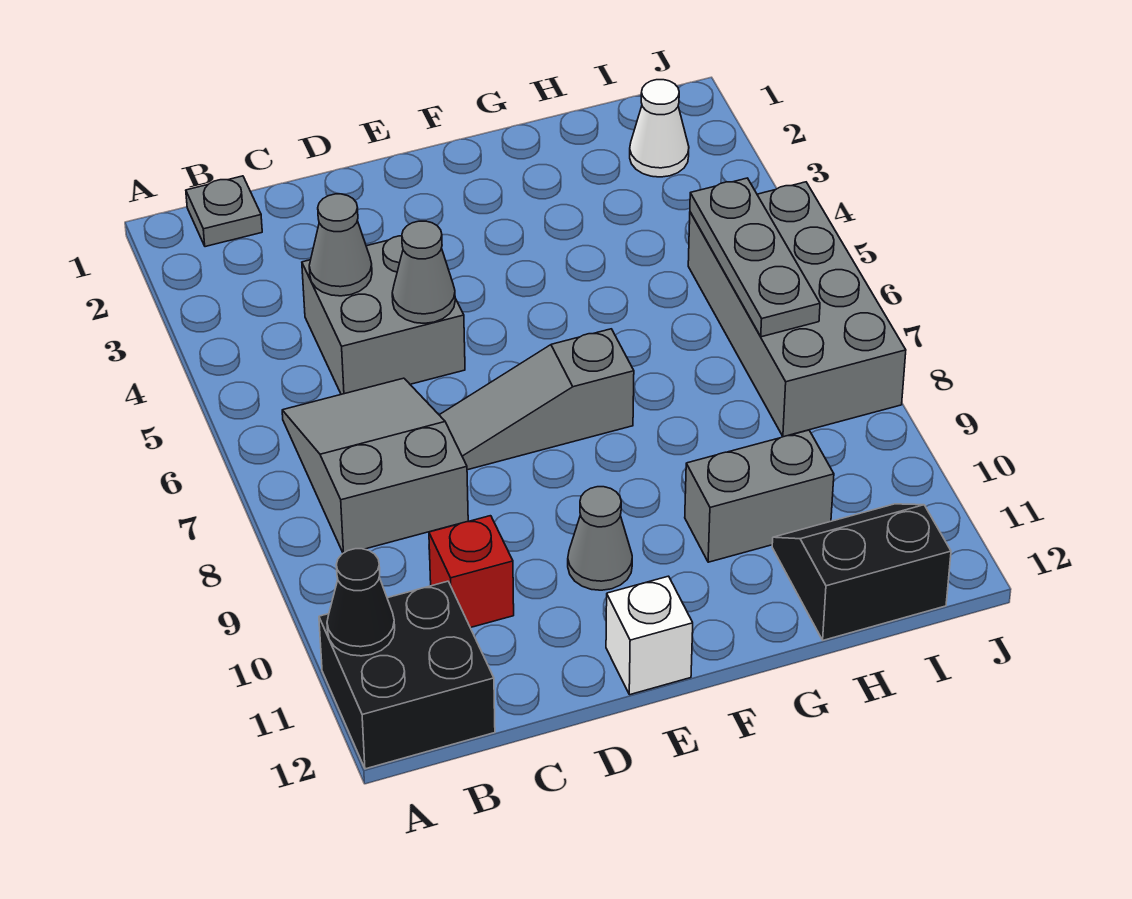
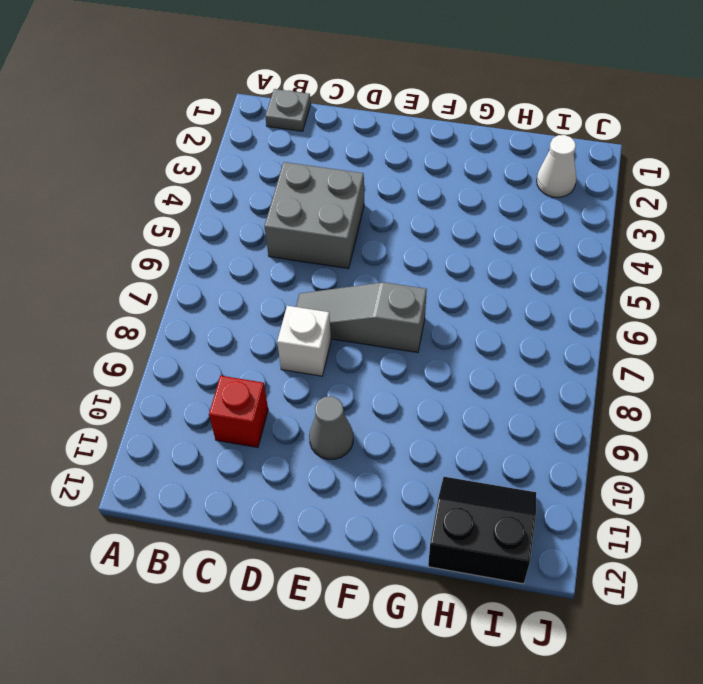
white 1x1 brick [277,306,331,376] -> white 1x1 brick moved to [606,576,693,695]
none -> black 2x2 brick [319,581,495,769]
none -> grey 2x3 slope [282,378,468,553]
none -> grey 1x2 brick [685,430,834,562]

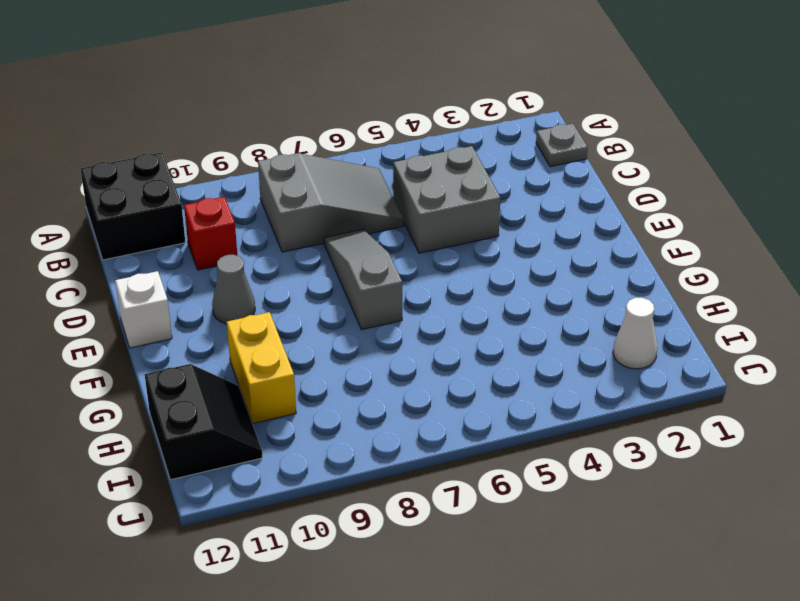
yellow 1x2 brick [227,312,296,423] -> grey 1x2 brick [685,430,834,562]
none -> grey 2x4 brick [688,182,906,437]
none -> black 1x1 cone [327,549,395,656]
none -> grey 1x1 cone [309,194,372,296]

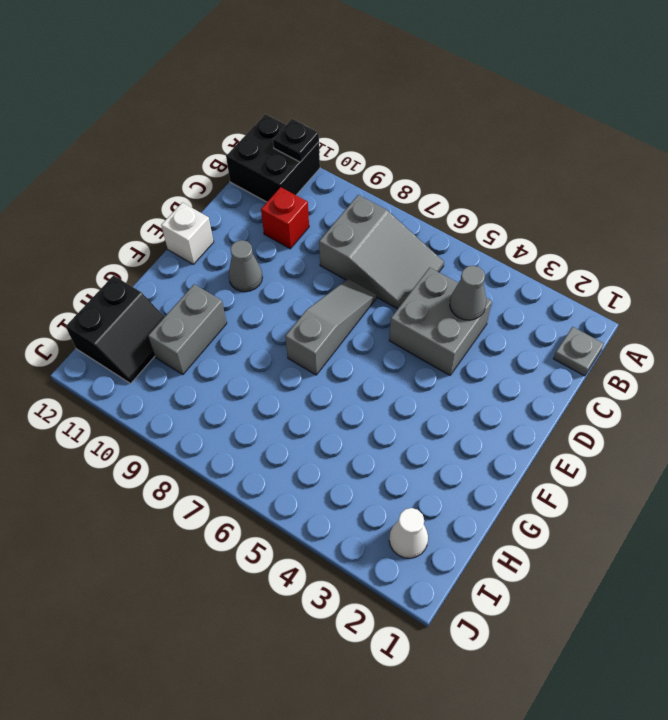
black 1x1 plate [273,119,319,162] -> black 1x1 cone [327,549,395,656]
none -> grey 2x4 brick [688,182,906,437]
none -> grey 1x1 cone [392,221,455,323]
none -> grey 1x3 plate [690,178,820,337]

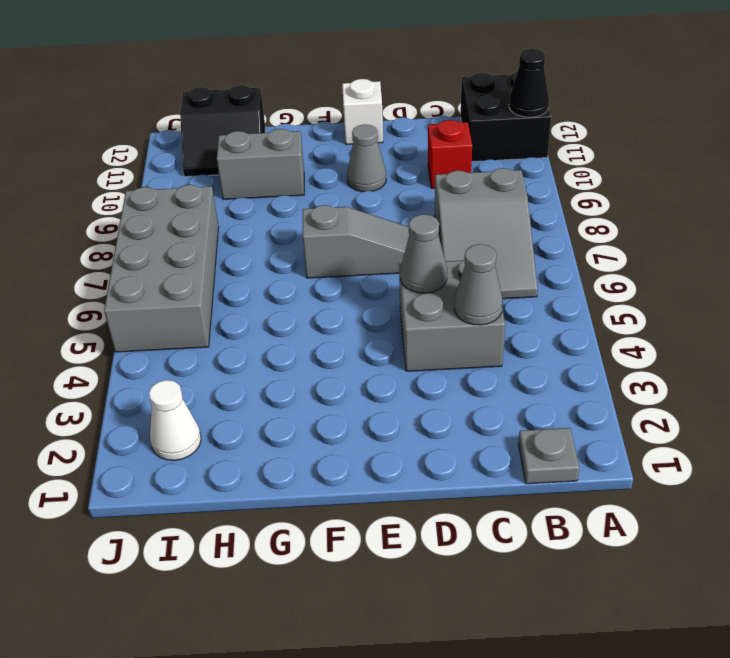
none -> grey 1x3 plate [690,178,820,337]

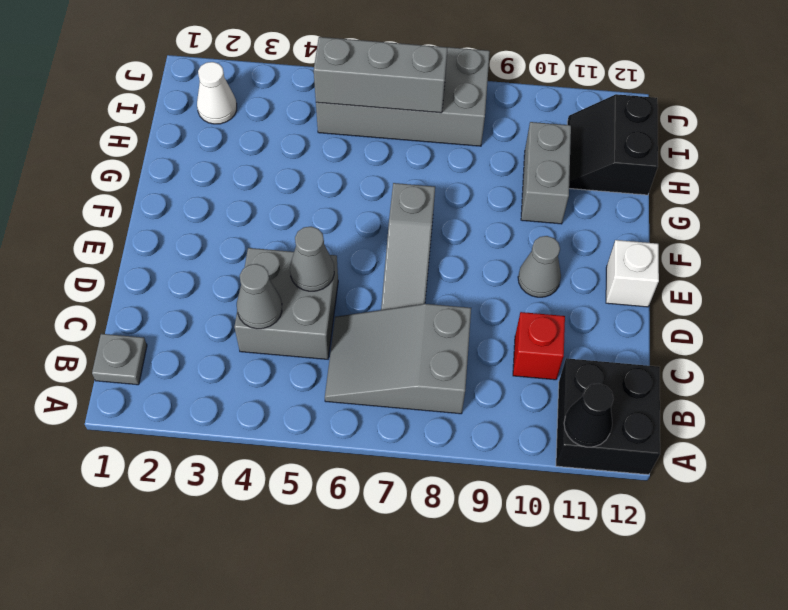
grey 1x3 brick [314,37,448,113] -> grey 1x3 plate [690,178,820,337]

